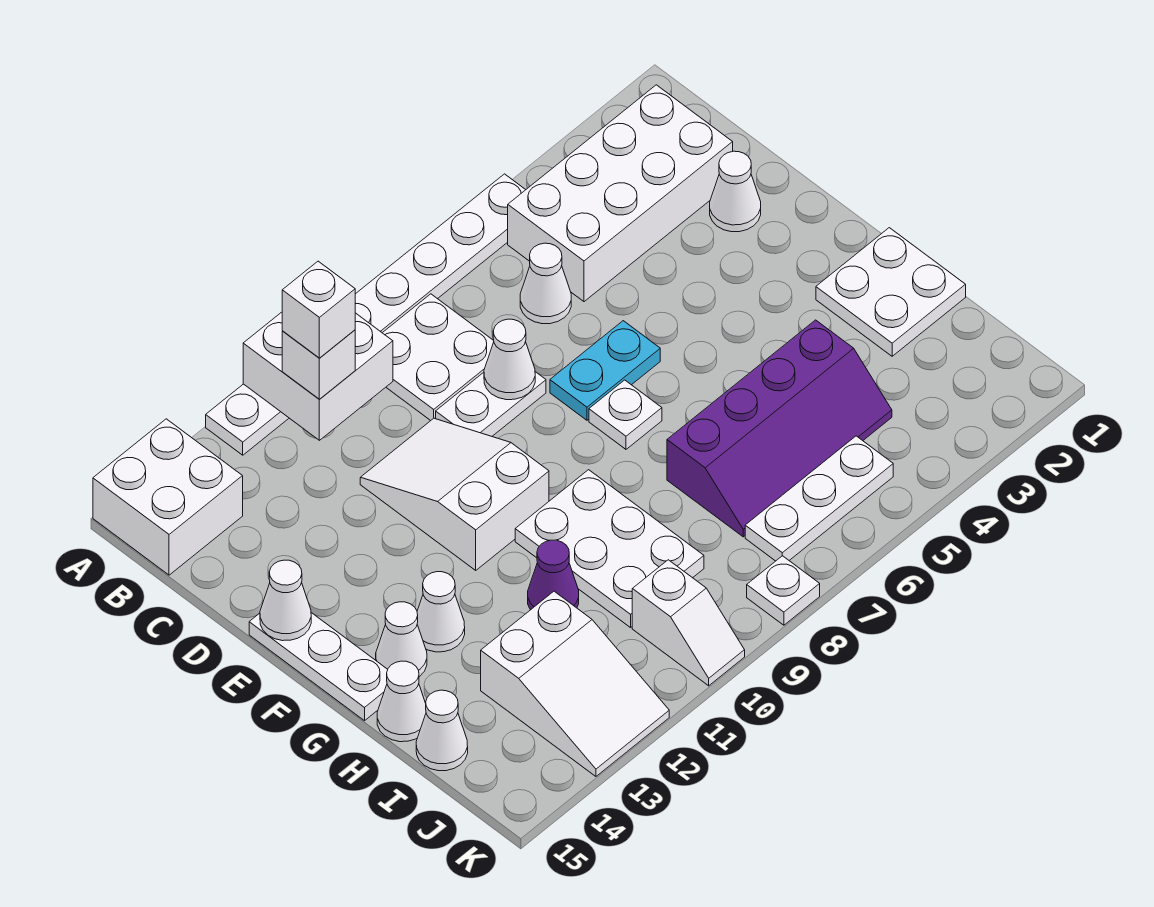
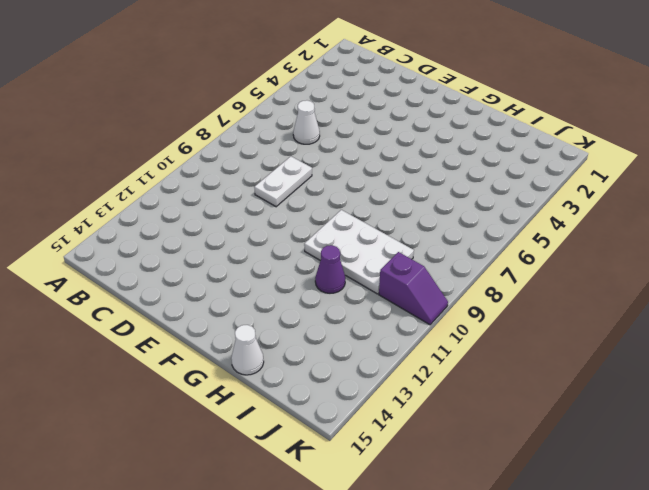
purple 1x2 slope [379,252,448,325] -> white 1x2 slope [632,560,745,686]
none -> white 1x8 plate [206,174,526,455]
none -> white 2x2 brick [93,419,243,575]
none -> white 2x4 brick [508,85,733,302]

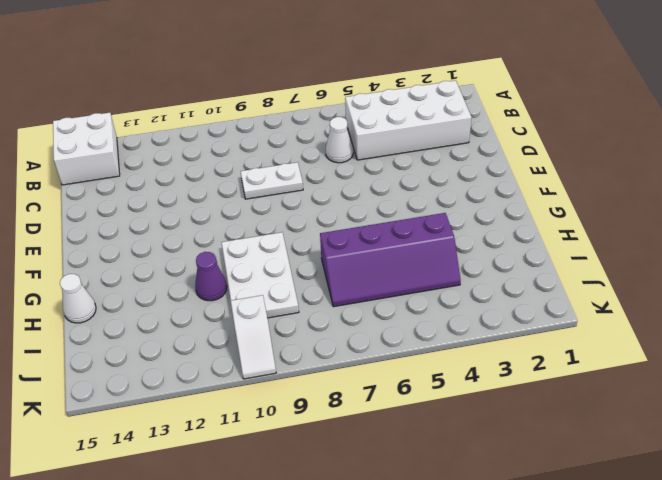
none -> white 1x8 plate [206,174,526,455]
none -> white 2x2 plate [383,294,494,421]
none -> white 1x1 cone [710,151,761,232]

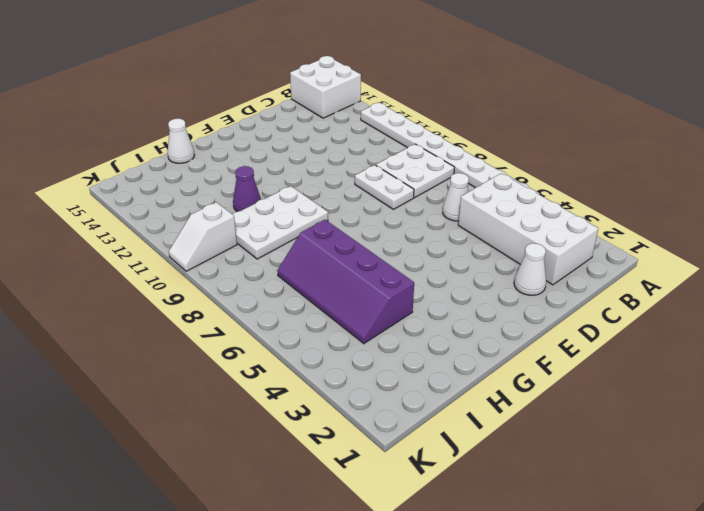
none -> white 2x3 slope [360,418,549,570]
none -> cyan 1x2 plate [550,321,660,420]
none -> white 1x3 plate [249,613,388,721]

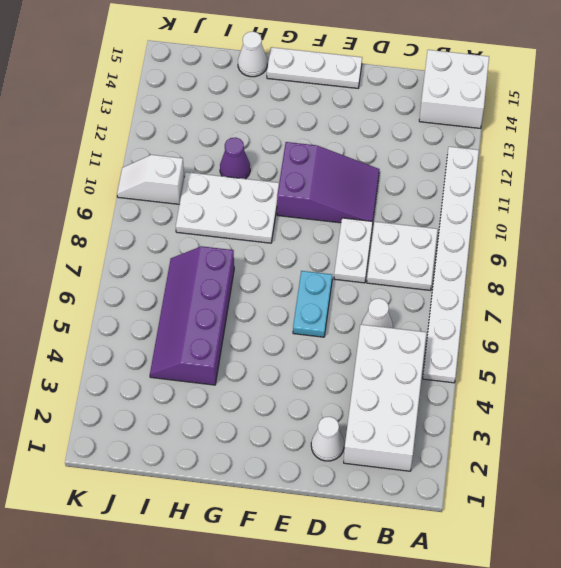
purple 2x3 slope [277,142,380,225] -> white 2x3 slope [360,418,549,570]
none -> white 1x1 plate [589,380,662,449]
none -> white 2x2 plate [816,228,966,356]
none -> white 1x1 cone [417,572,465,652]

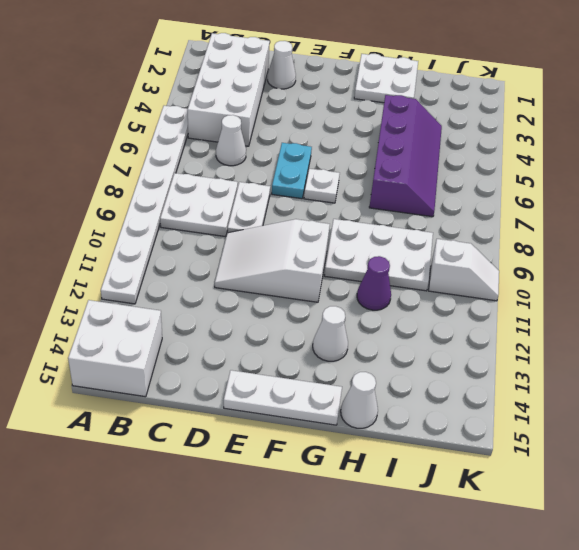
none -> white 1x1 cone [376,602,427,677]
none -> white 2x3 slope [481,591,669,776]
none -> white 1x1 cone [416,690,468,771]

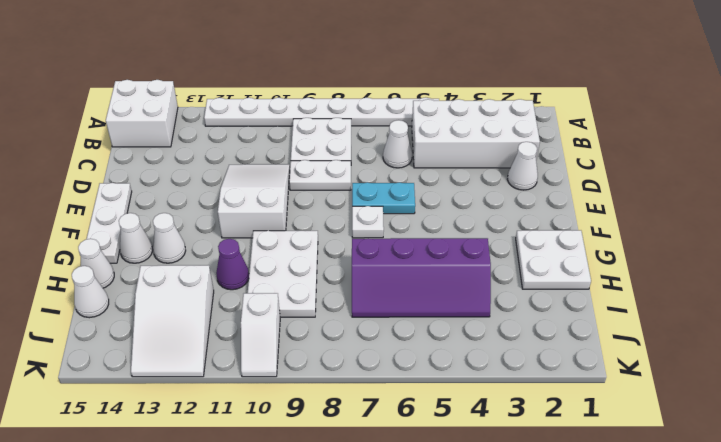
none -> white 1x3 plate [745,436,893,561]
none -> white 1x1 plate [747,556,820,625]
none -> white 2x2 brick [243,312,393,440]

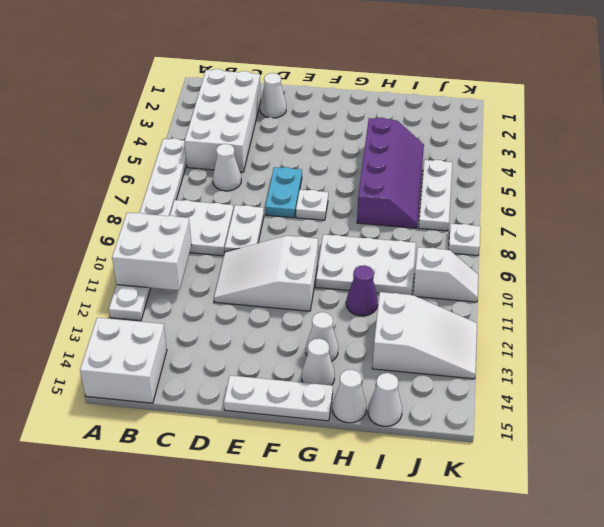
none -> white 2x2 plate [816,228,966,356]
none -> white 1x1 cone [484,319,535,400]
none -> white 1x1 cone [260,560,311,641]

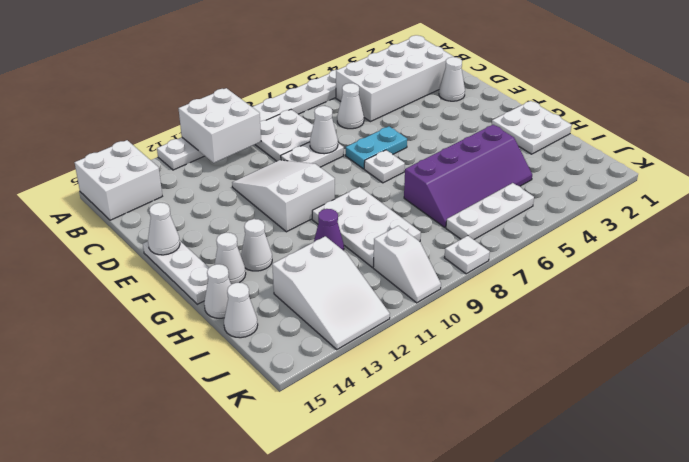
none -> white 1x1 brick [282,330,355,399]
none -> white 1x1 brick [282,261,355,358]

